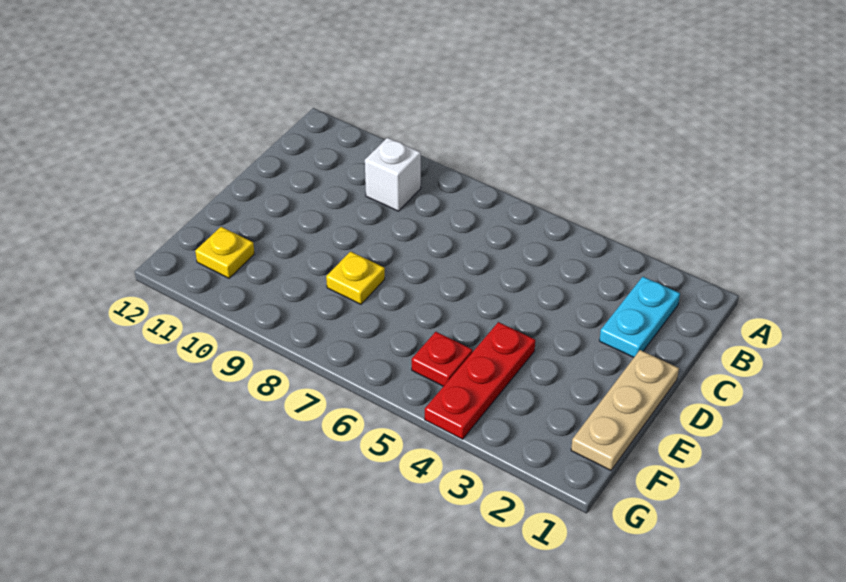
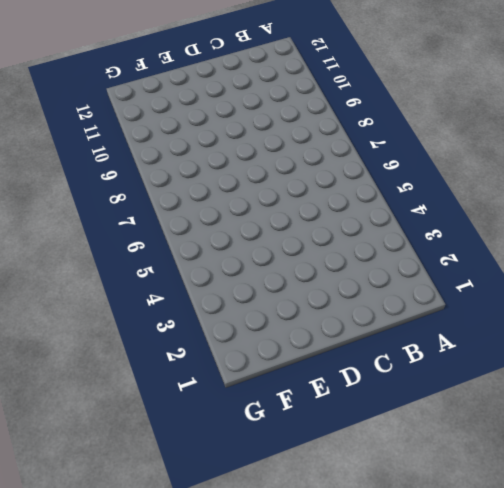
none -> cyan 1x2 plate [599,277,680,357]
none -> white 1x1 brick [365,138,421,211]

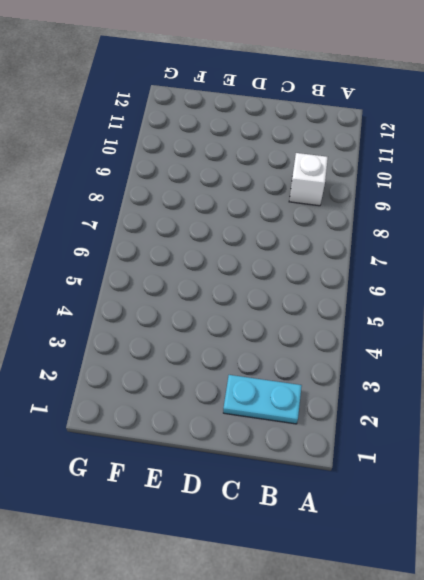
none -> tan 1x3 plate [571,350,679,470]
none -> red 1x3 plate [425,322,535,439]

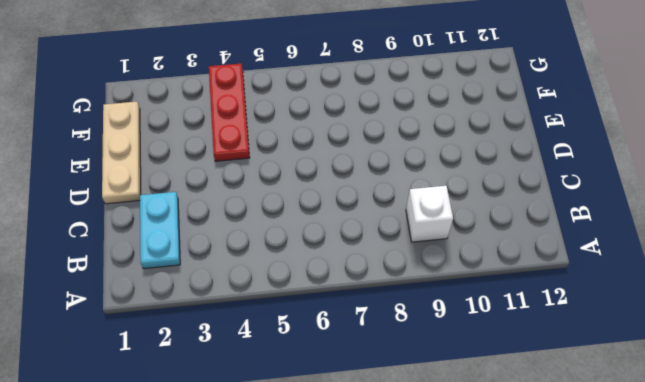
none -> yellow 1x1 plate [326,252,385,304]
none -> red 1x1 plate [412,332,472,386]

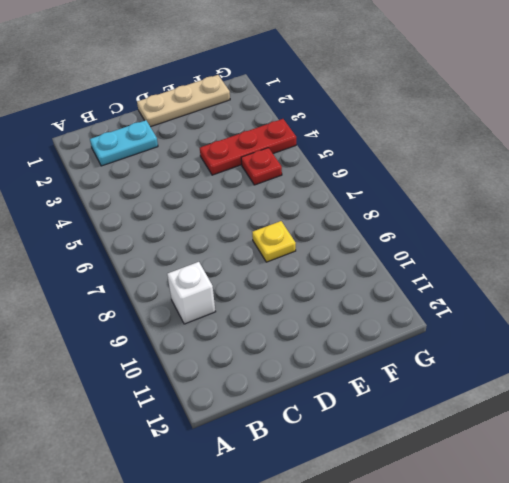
none -> yellow 1x1 plate [195,227,254,278]

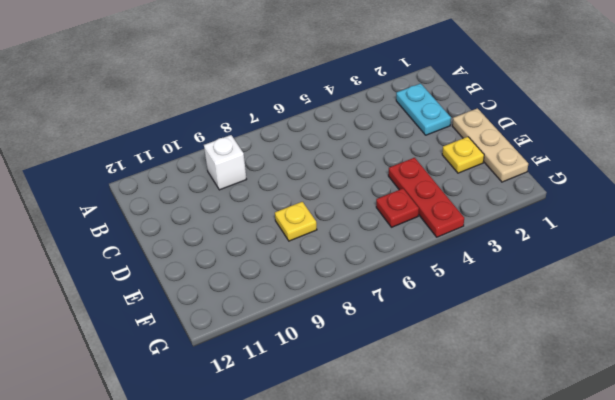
yellow 1x1 plate [442,137,484,173] -> yellow 1x1 plate moved to [195,227,254,278]

